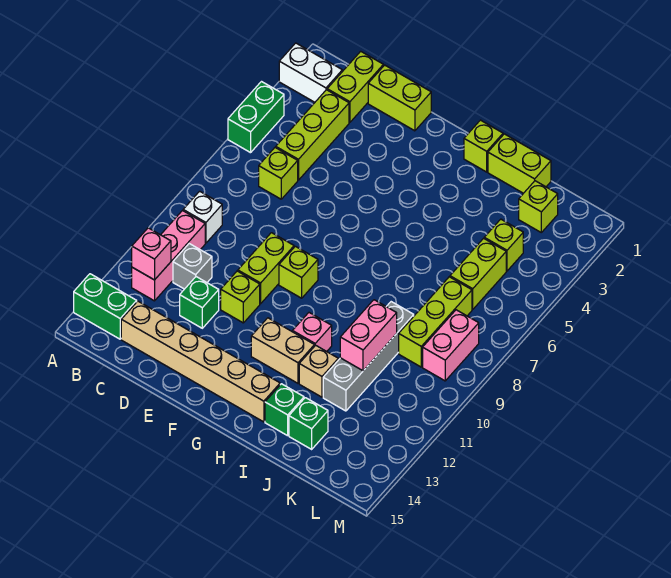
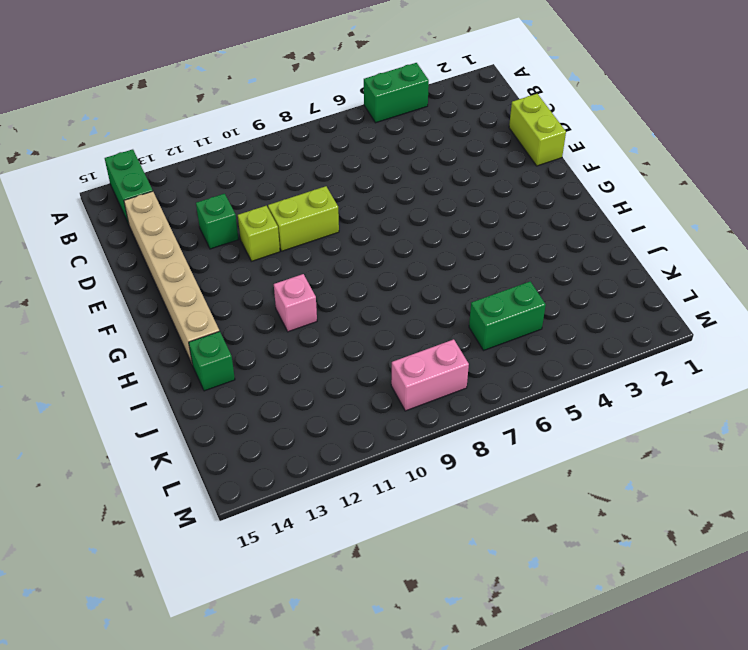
green 1x2 brick [469,282,546,351] -> lime 1x2 brick [450,238,506,309]
none -> white 1x2 brick [279,43,342,102]
none -> white 1x1 brick [183,191,222,243]
none -> pink 1x3 brick [132,211,205,301]
none -> lime 1x2 brick [327,51,383,122]

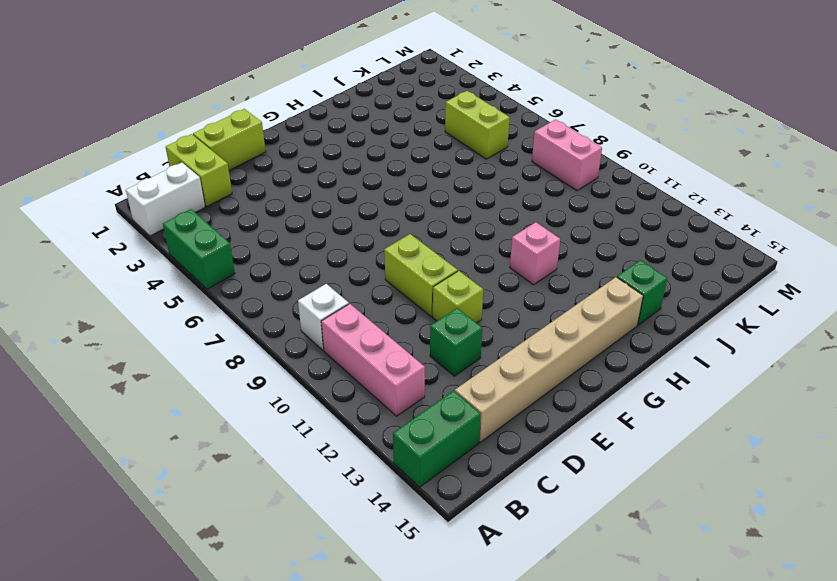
none -> lime 1x3 brick [276,90,349,180]
none -> lime 1x1 brick [259,147,298,199]
none -> grey 1x1 brick [173,244,212,289]
none -> lime 1x1 brick [279,246,318,298]

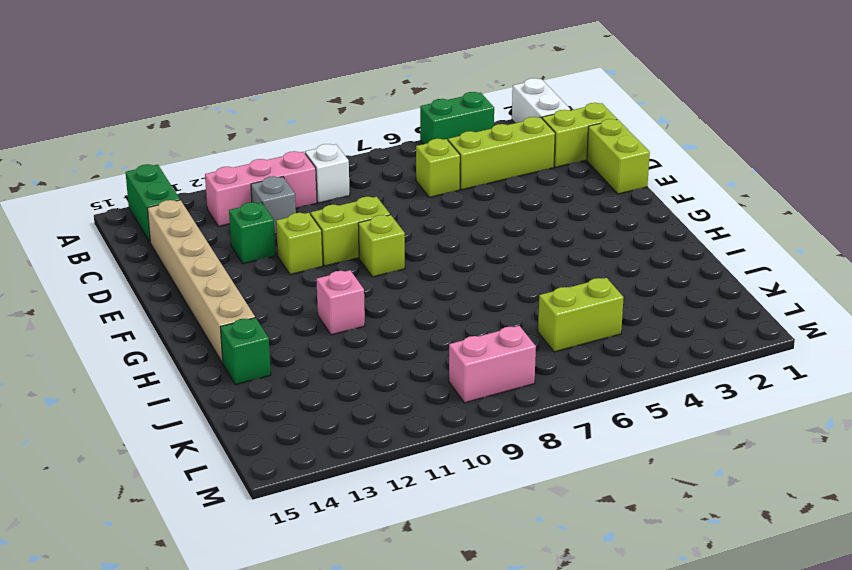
none -> tan 1x2 brick [251,318,314,383]
none -> lime 1x1 brick [464,120,503,172]
none -> lime 1x2 brick [488,134,551,193]
none -> tan 1x1 brick [299,345,338,397]

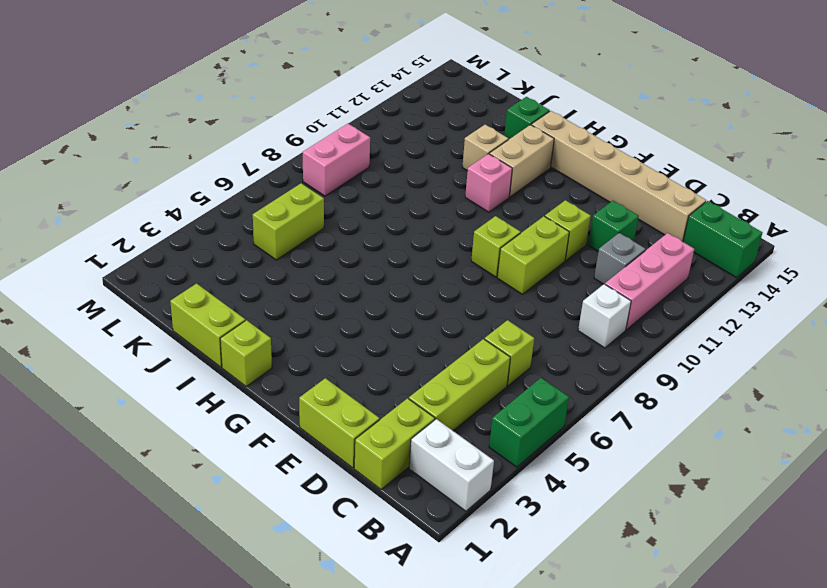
tan 1x2 brick [489,125,554,197] -> tan 1x2 brick turned to [251,318,314,383]
none -> grey 1x4 brick [323,302,414,411]
none -> green 1x1 brick [289,398,328,449]
none -> lime 1x1 brick [519,181,558,232]
none -> lime 1x1 brick [484,219,523,271]

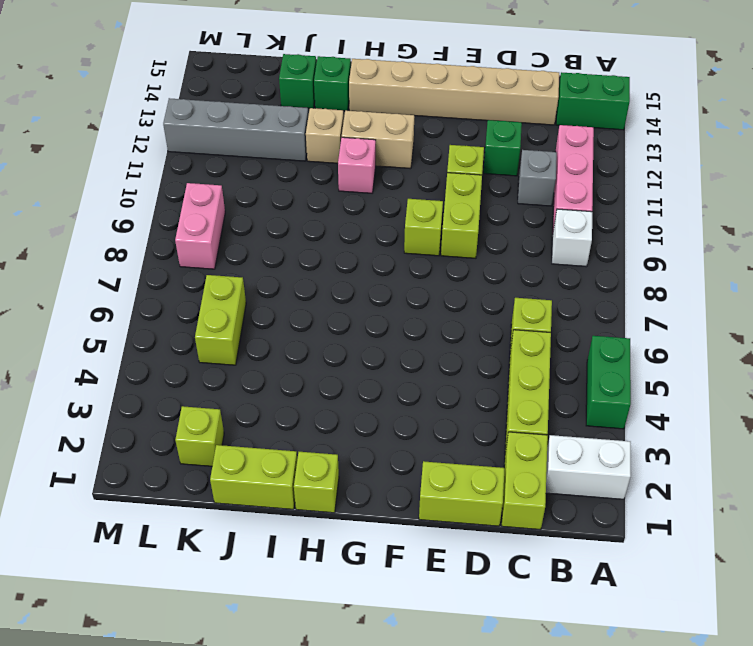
grey 1x4 brick [163,98,308,161] -> grey 1x4 brick turned to [323,302,414,411]
none -> lime 1x1 brick [484,219,523,271]
none -> lime 1x3 brick [399,277,472,367]
none -> pink 1x1 brick [132,228,171,280]
none -> pink 1x2 brick [340,300,397,371]

